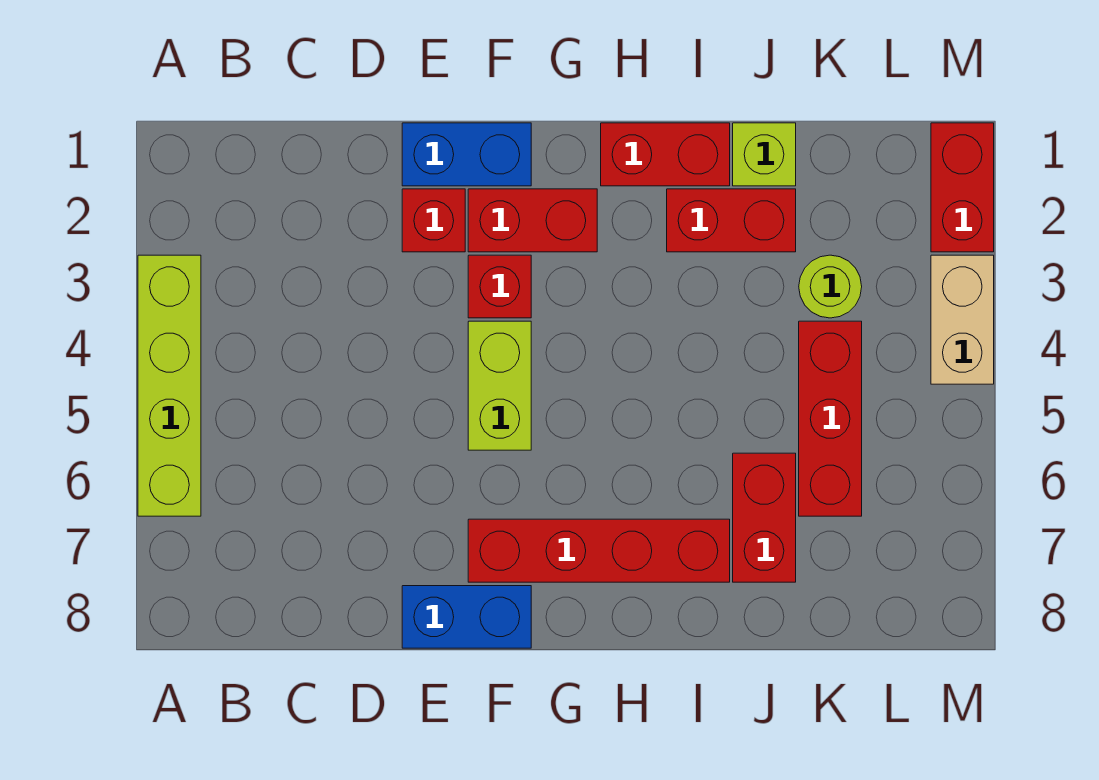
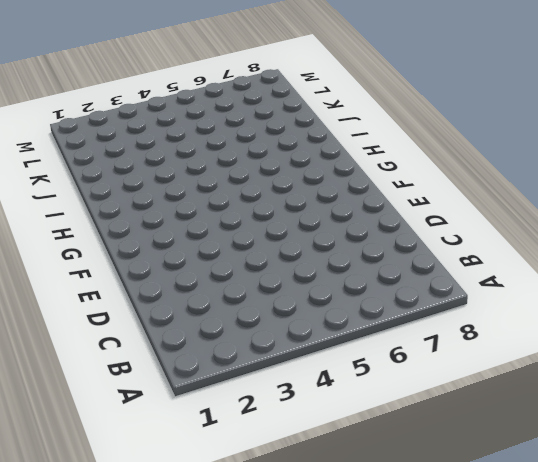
none -> lime 1x4 brick [138,255,201,516]
none -> blue 1x2 brick [402,123,531,186]
none -> red 1x1 brick [402,189,465,252]

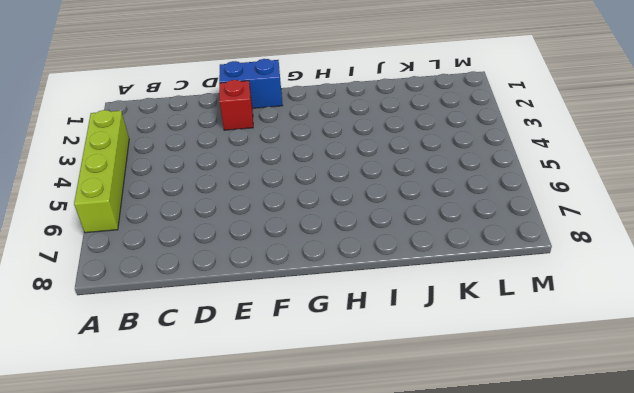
none -> blue 1x2 brick [402,586,531,648]
none -> red 1x2 brick [468,189,597,252]
none -> red 1x1 brick [468,255,531,318]

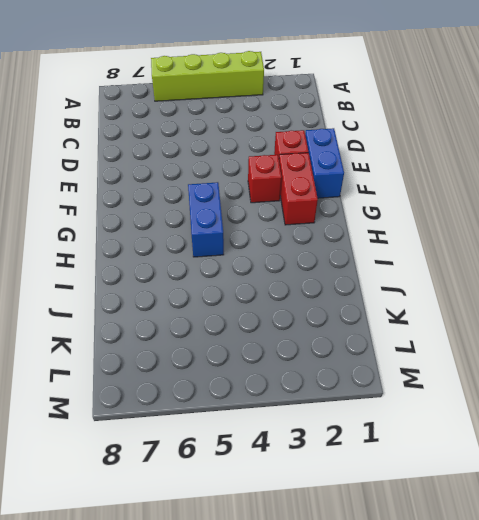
blue 1x2 brick [188,182,224,257] -> blue 1x2 brick moved to [402,586,531,648]
none -> lime 1x2 brick [468,321,531,450]
none -> red 1x4 brick [468,519,730,582]
none -> red 1x2 brick [601,123,730,186]

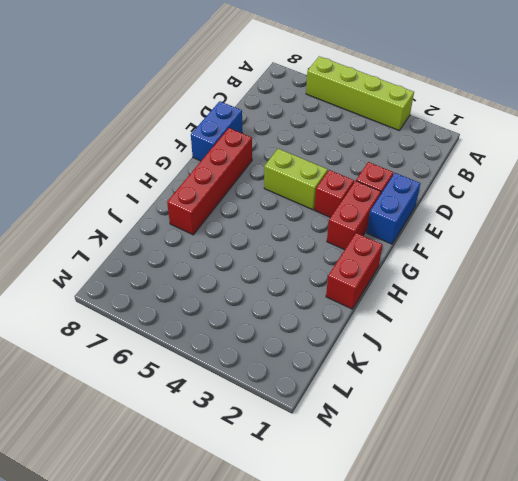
none -> red 1x2 brick [667,189,796,252]
none -> lime 1x1 brick [733,123,796,186]
none -> red 1x2 brick [733,453,796,582]

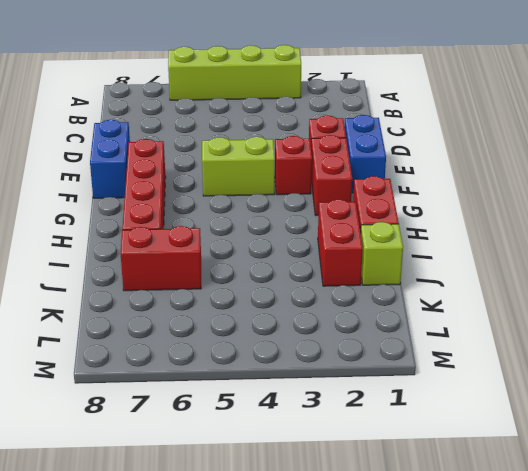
none -> lime 1x1 round brick [799,255,862,318]
none -> red 1x3 brick [799,321,862,516]
none -> red 1x2 brick [931,123,994,252]

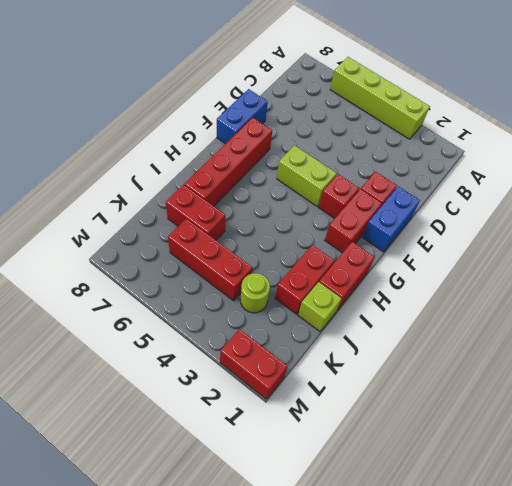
none -> tan 1x2 brick [931,255,994,384]

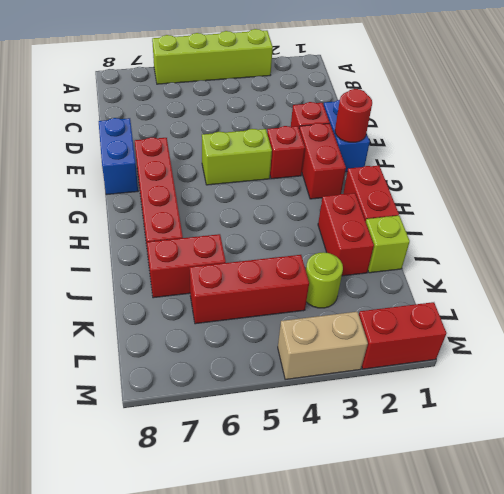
red 1x1 round brick [335,89,372,142] -> none

